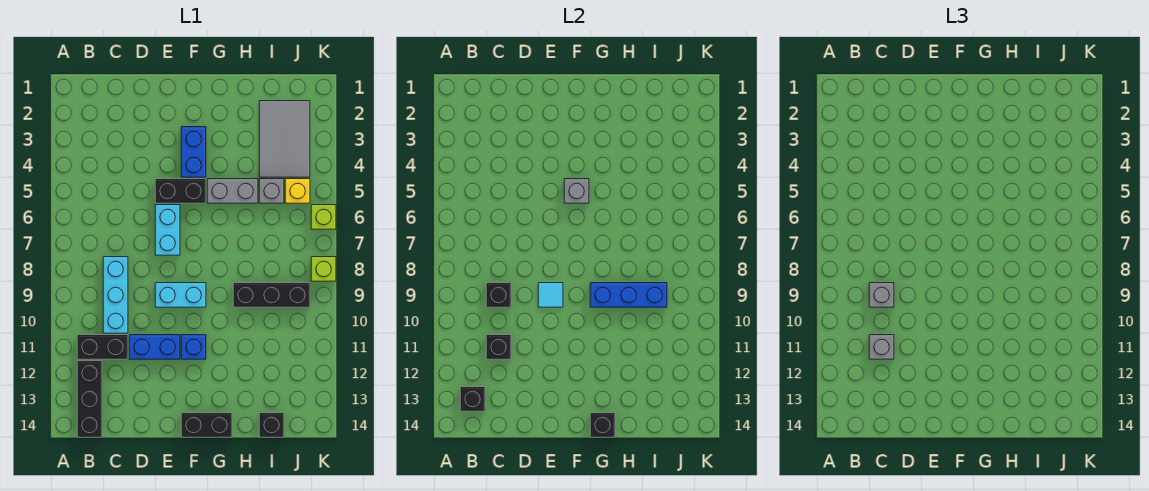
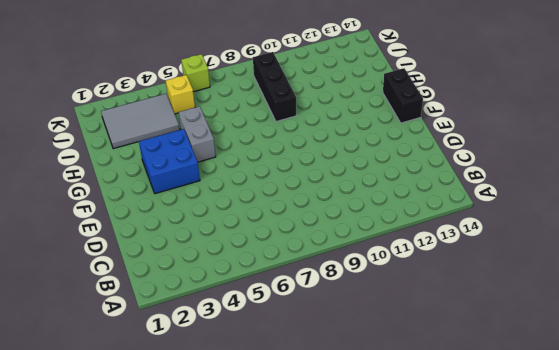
blue 2x2 brick [139,129,200,194] -> blue 1x2 brick [181,127,206,177]
none -> black 1x2 brick [77,335,128,359]
none -> black 1x3 brick [77,361,102,437]
none -> cyan 1x3 brick [103,257,128,333]

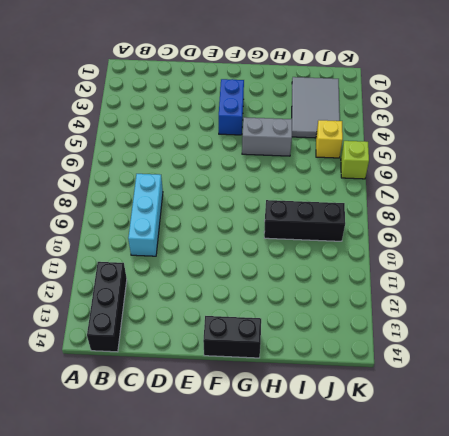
none -> black 1x2 brick [77,335,128,359]
none -> blue 1x2 brick [129,335,180,359]
none -> black 1x2 brick [155,179,206,203]

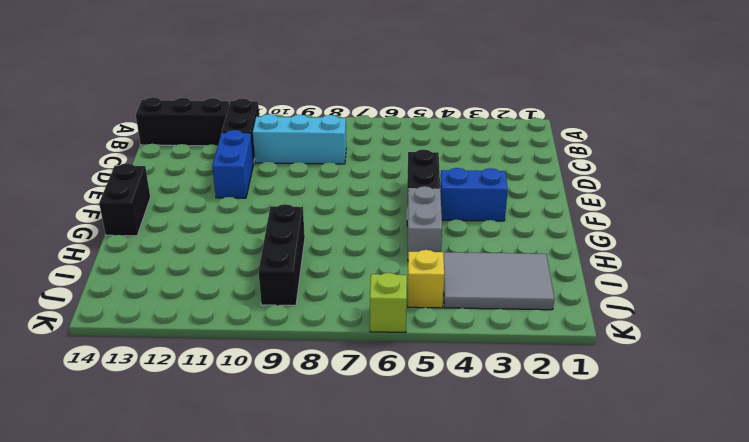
none -> cyan 1x2 brick [155,205,180,255]
none -> cyan 1x2 brick [155,283,206,307]
none -> blue 1x1 brick [181,335,206,359]

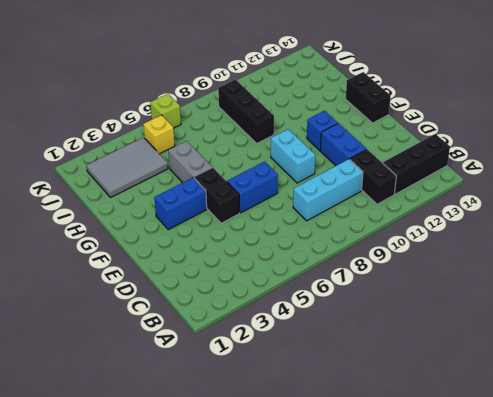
blue 1x2 brick [227,161,278,213] -> cyan 1x2 brick [155,205,180,255]
none -> grey 1x1 brick [259,179,284,203]
none -> black 1x1 brick [259,413,284,437]
none -> lime 1x1 brick [311,257,336,281]

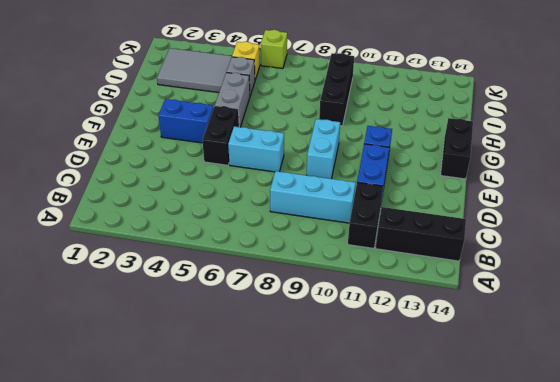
none -> black 1x1 brick [259,413,284,437]
none -> lime 1x1 brick [311,257,336,281]
none -> black 1x1 brick [460,387,485,411]

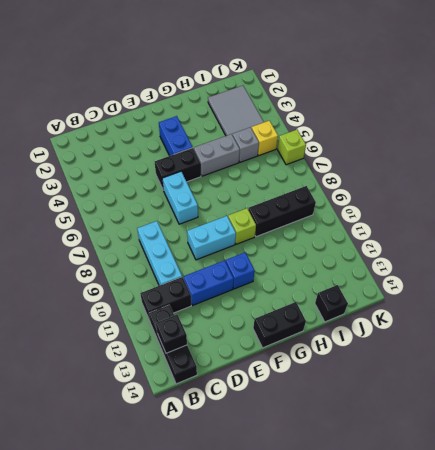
lime 1x1 brick [228,208,256,244] -> lime 1x1 brick moved to [311,257,336,281]
none -> black 1x1 brick [486,283,511,307]
none -> black 1x1 brick [486,335,511,359]
none -> cyan 1x1 tile [538,283,563,307]

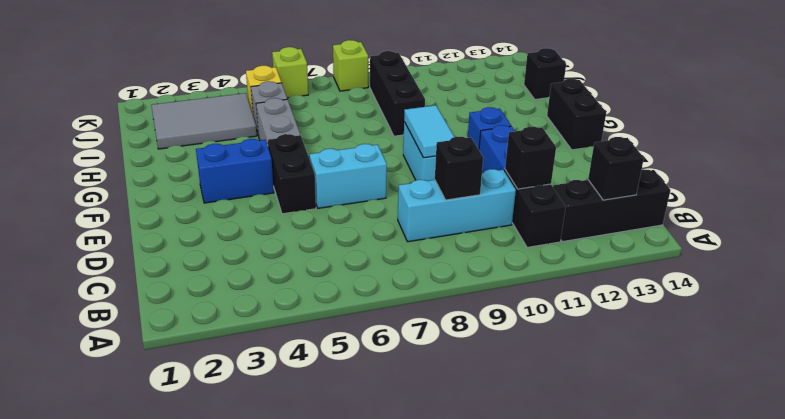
cyan 1x2 tile [404,105,454,158] -> cyan 1x1 tile [538,283,563,307]
none -> grey 1x1 brick [564,179,589,203]
none -> blue 1x3 brick [590,283,667,307]
none -> black 1x1 brick [590,413,615,437]

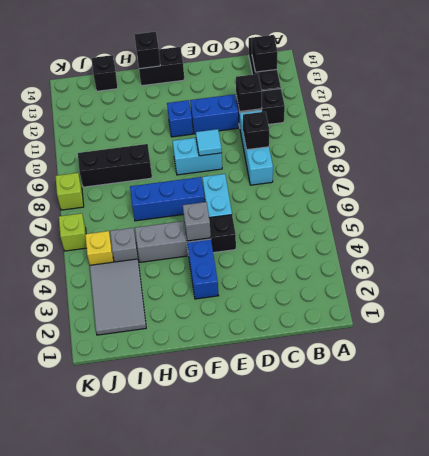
blue 1x3 brick [130,177,205,221] -> blue 1x3 brick moved to [590,283,667,307]
none -> grey 1x1 brick [869,283,894,307]
none -> grey 1x1 brick [869,335,894,359]

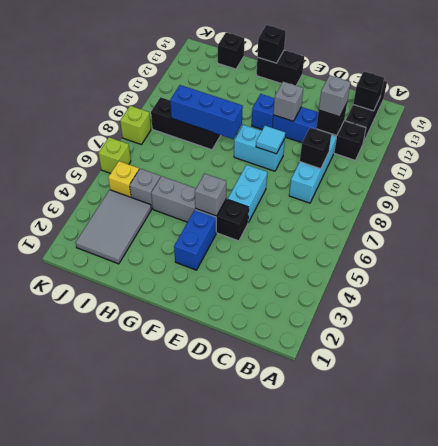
grey 1x1 brick [273,82,303,121] -> grey 1x1 brick moved to [869,283,894,307]

